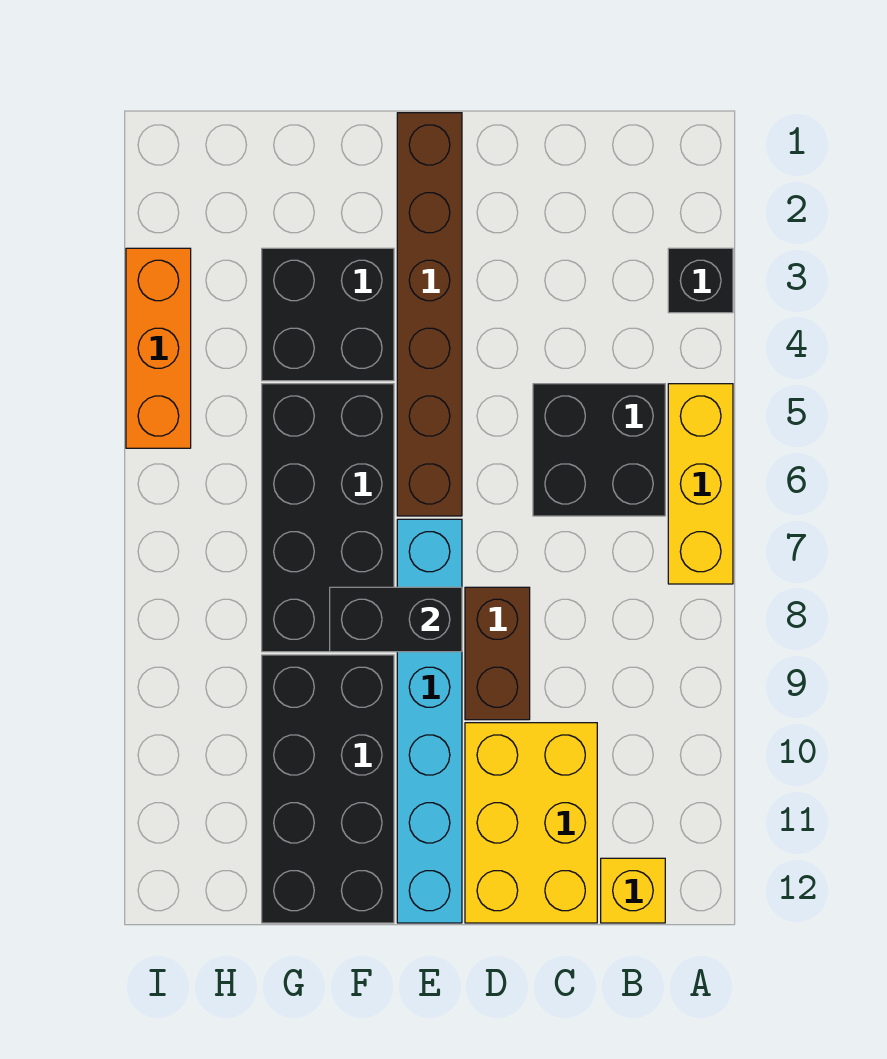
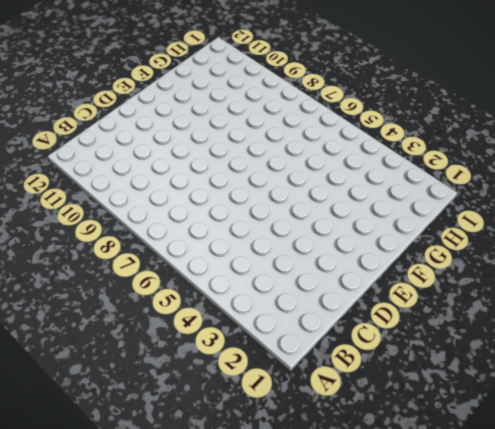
none -> black 1x1 brick [668,248,733,313]
none -> yellow 1x3 brick [668,384,733,584]
none -> black 2x2 brick [533,384,665,516]

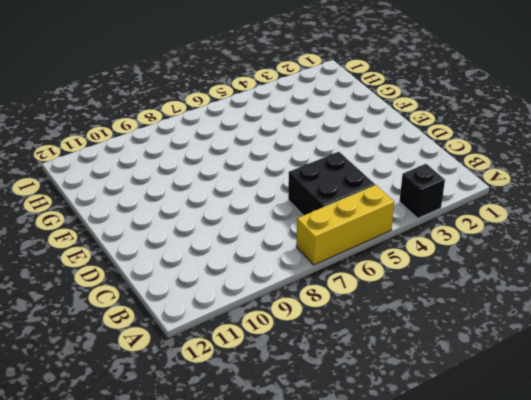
none -> yellow 1x1 brick [601,858,665,923]
none -> yellow 2x3 brick [465,723,597,923]
none -> brown 1x2 brick [465,587,530,720]

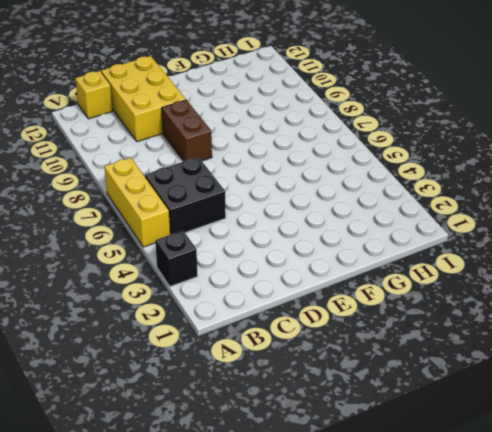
none -> brown 1x6 brick [397,113,462,516]
none -> cyan 1x6 brick [397,519,462,923]
none -> black 2x2 brick [262,248,394,381]

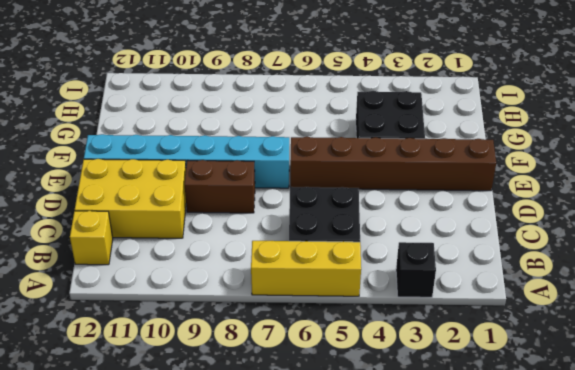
none -> black 2x4 brick [262,384,394,652]
none -> black 2x4 brick [262,655,394,923]
none -> orange 1x3 brick [126,248,191,448]

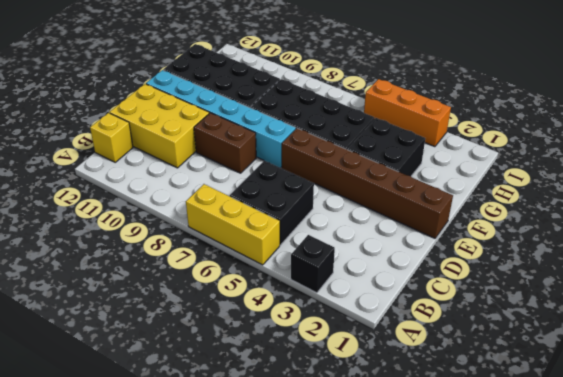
none -> black 1x2 brick [330,587,462,652]

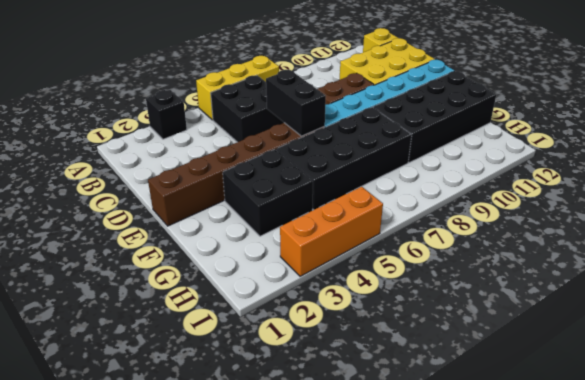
black 1x2 brick [266,70,326,136] -> black 1x2 brick moved to [330,587,462,652]

